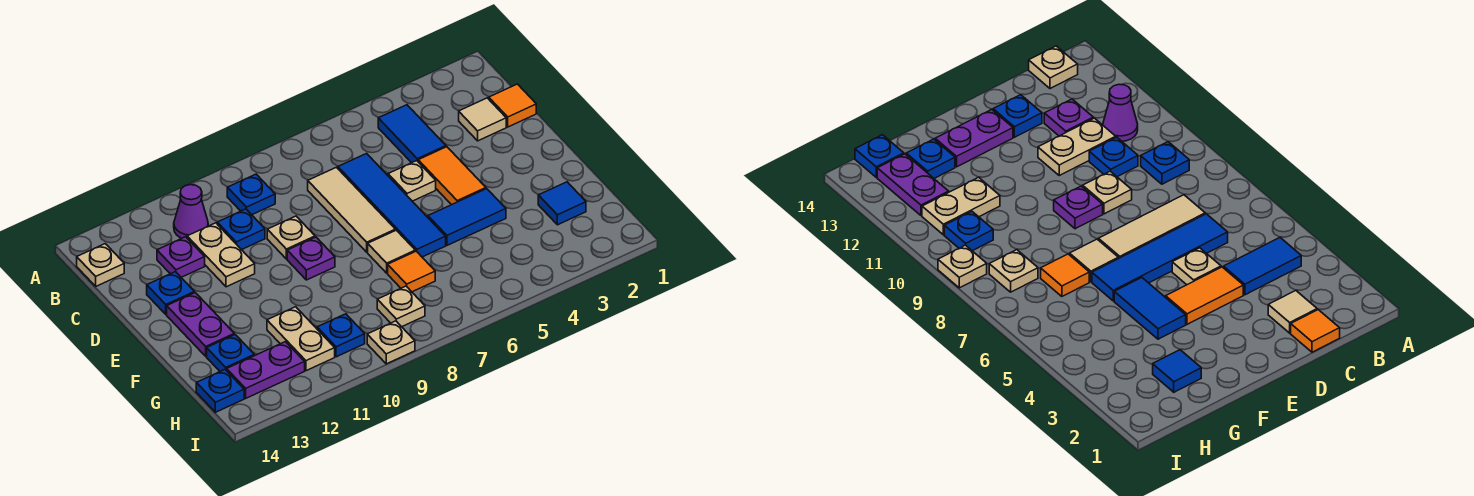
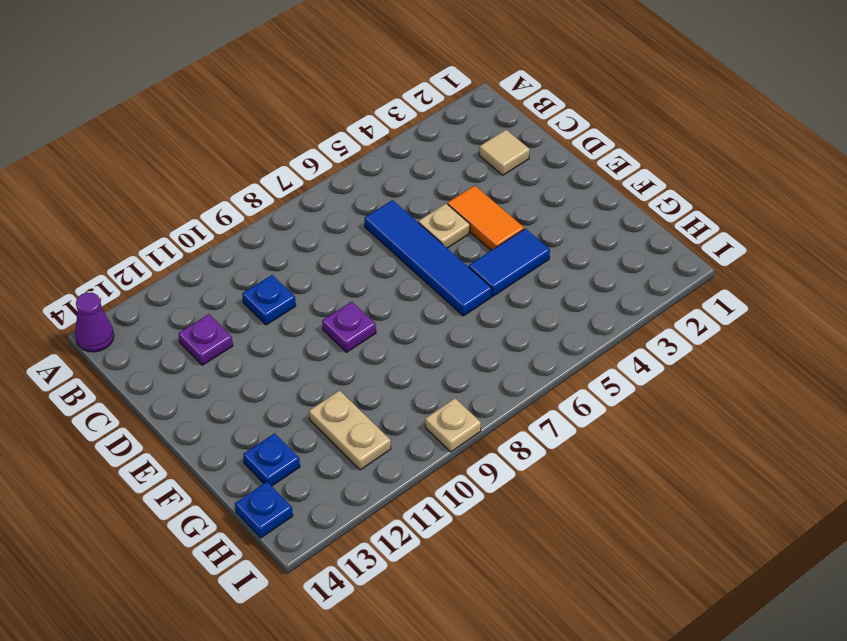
purple 1x1 cone [75,292,114,352] -> purple 1x1 cone moved to [174,185,208,238]
none -> blue 1x2 tile [378,105,446,163]
none -> blue 1x1 plate [227,174,275,215]
none -> tan 1x1 plate [77,244,124,286]

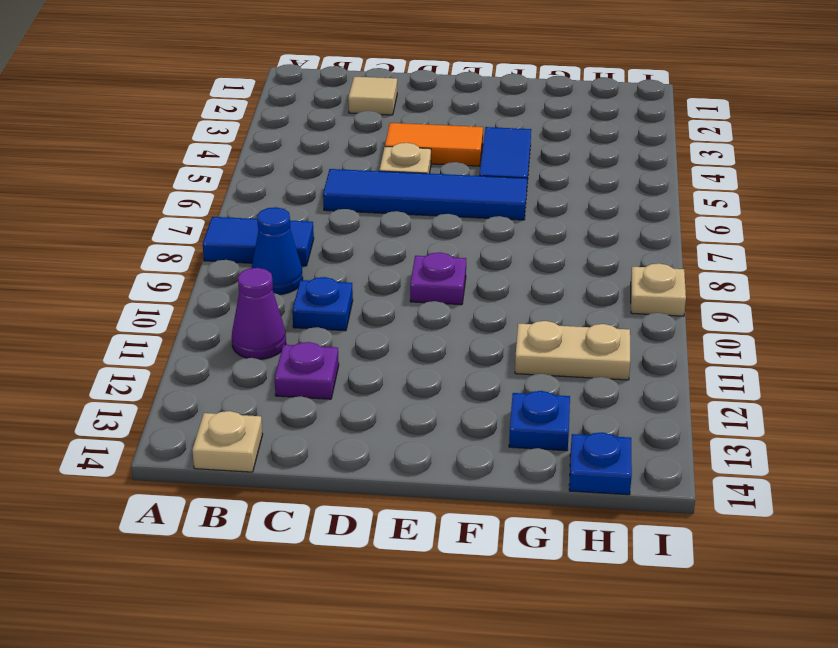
blue 1x2 tile [203,217,314,266] -> blue 1x2 tile moved to [378,105,446,163]
blue 1x1 cone [252,207,303,295] -> blue 1x1 plate [227,174,275,215]
none -> orange 1x1 tile [489,84,536,127]
none -> tan 1x3 tile [308,167,395,252]
none -> tan 1x2 plate [187,223,255,287]

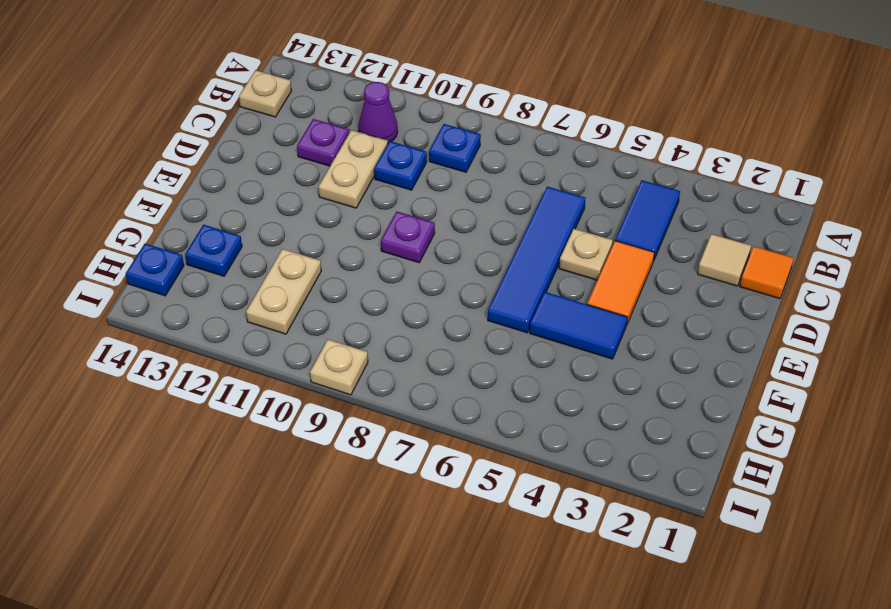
none -> tan 1x3 tile [308,167,395,252]
none -> tan 1x1 plate [267,216,315,259]
none -> blue 1x1 plate [147,272,194,314]

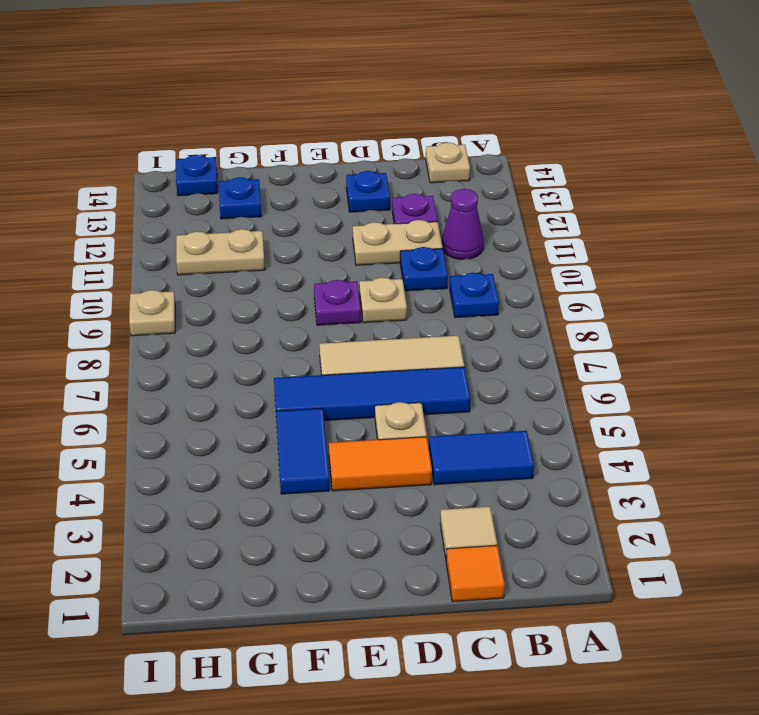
none -> purple 1x2 plate [167,293,234,356]
none -> tan 1x1 tile [368,230,415,273]
none -> blue 1x1 tile [538,182,586,225]

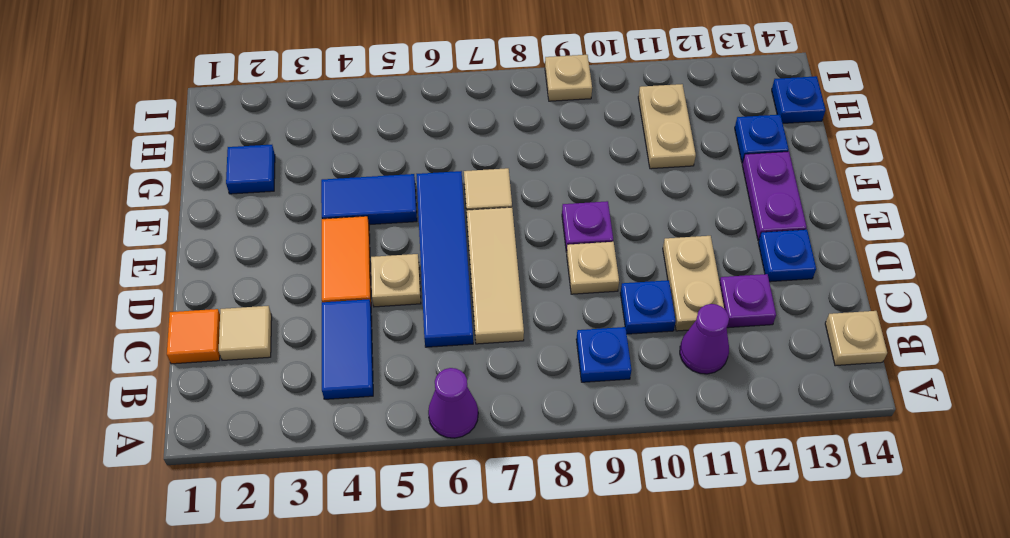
purple 1x1 cone [428,368,478,438] -> none
none -> orange 1x1 tile [388,251,435,292]
none -> tan 1x1 plate [377,286,425,327]
none -> blue 1x1 plate [317,314,365,357]

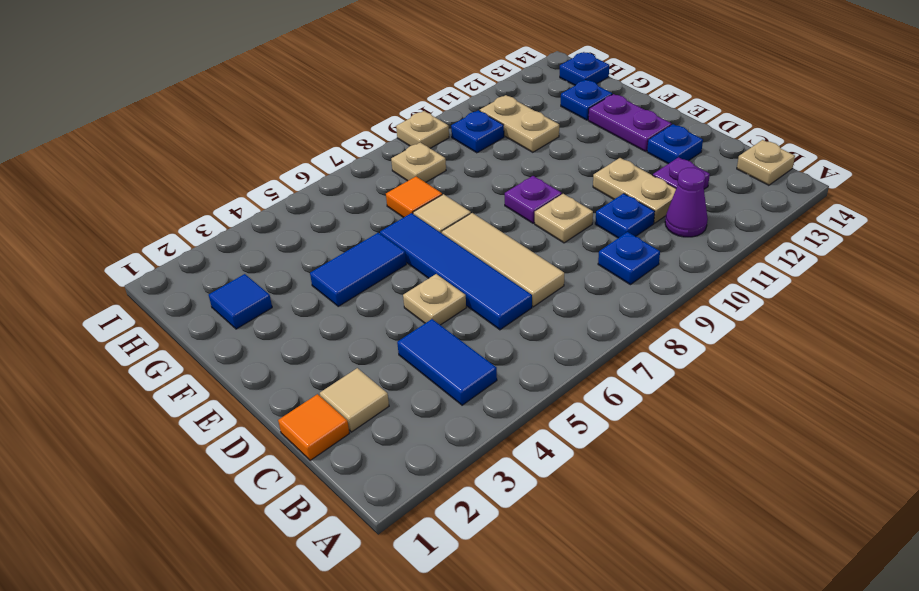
none -> orange 1x2 tile [418,147,486,205]
none -> purple 1x2 plate [227,342,305,398]

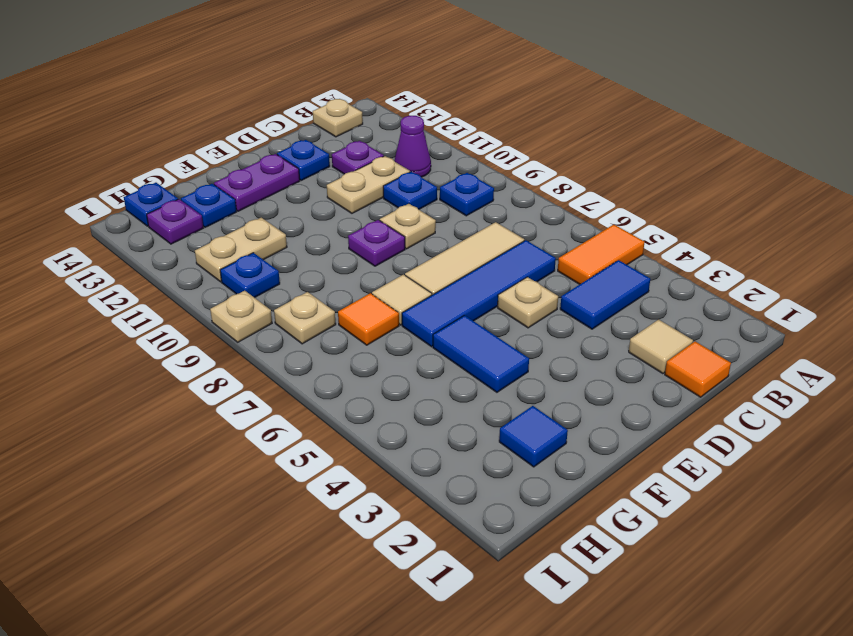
orange 1x2 tile [558,225,645,284] -> orange 1x2 tile moved to [418,147,486,205]
purple 1x1 plate [147,199,203,244] -> purple 1x2 plate [227,342,305,398]

